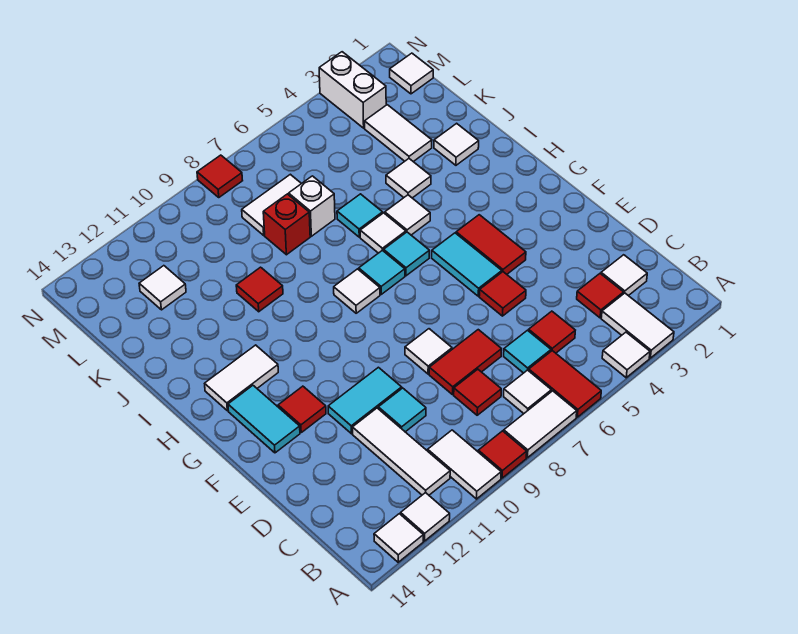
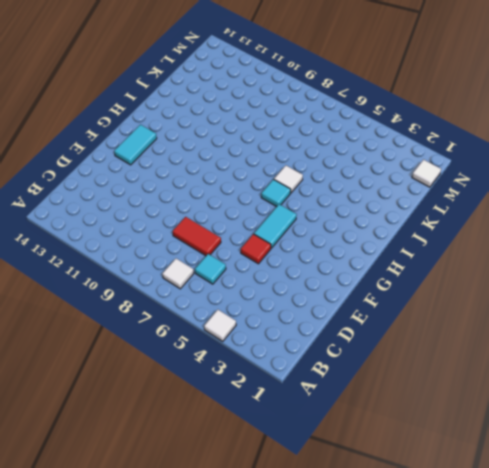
none -> white 1x2 tile [601,293,674,358]
none -> red 1x2 tile [529,351,601,417]
none -> white 1x2 tile [504,391,577,458]
none -> red 1x1 tile [478,431,527,478]

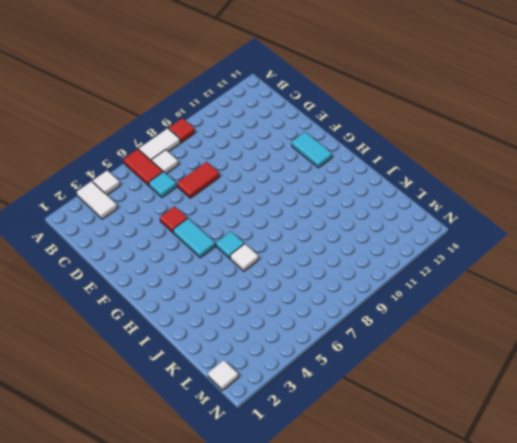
none -> white 1x2 tile [428,430,501,499]
none -> white 1x1 tile [401,493,450,541]
none -> white 1x1 tile [374,514,423,562]
none -> white 1x3 tile [352,408,450,495]

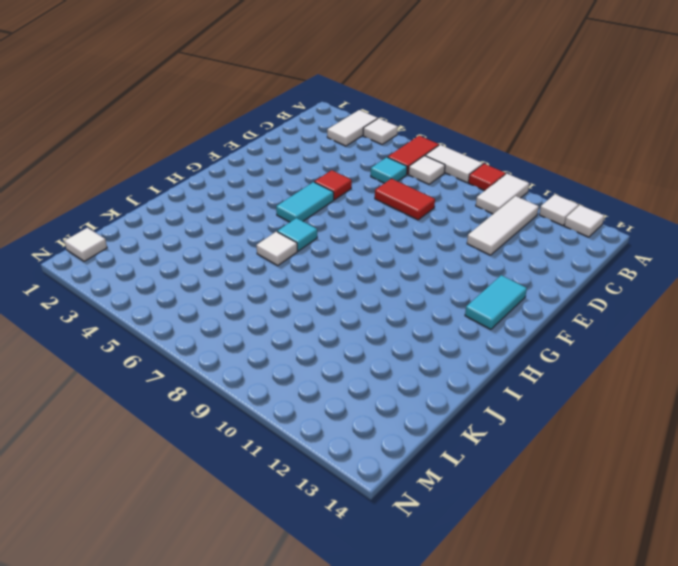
none -> white 1x1 tile [601,255,647,296]
none -> red 1x1 tile [577,274,624,318]
none -> red 1x1 tile [529,311,575,353]
none -> red 1x1 tile [454,369,501,415]

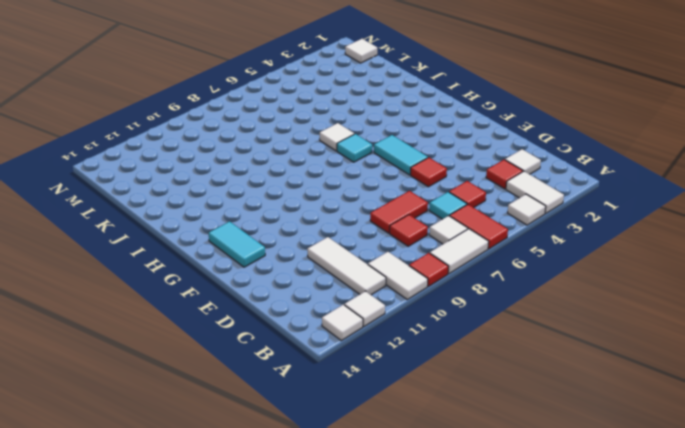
none -> cyan 1x1 tile [378,388,426,432]
none -> white 1x1 tile [405,329,452,374]
none -> cyan 1x2 tile [328,367,402,434]
none -> red 1x2 tile [456,215,526,274]

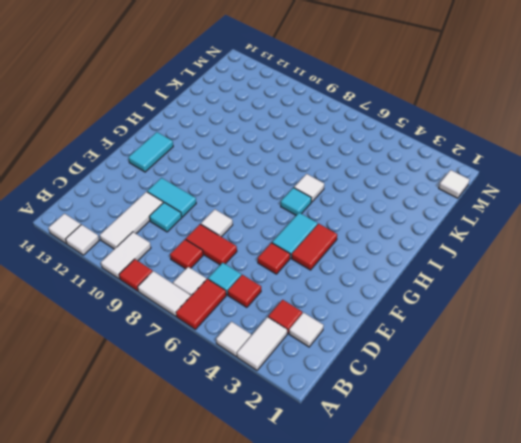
none -> red 1x1 tile [278,386,326,432]
none -> cyan 1x1 tile [359,250,405,294]
none -> white 1x1 tile [334,269,380,313]
none -> white 1x2 tile [205,345,278,411]

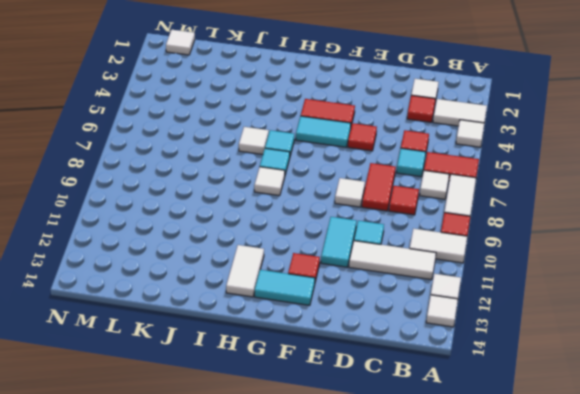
none -> white 1x1 tile [385,195,430,235]
none -> white 1x1 tile [434,123,479,165]
none -> white 1x1 tile [386,159,431,198]
none -> cyan 1x1 tile [337,194,383,237]

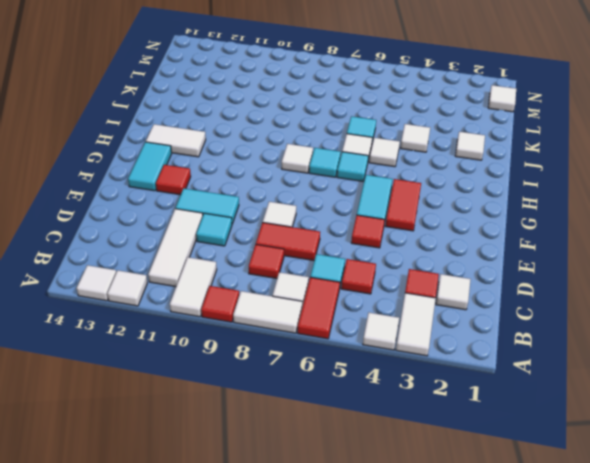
none -> red 1x1 tile [236,267,283,312]
none -> white 1x2 tile [365,105,432,162]
none -> white 1x1 brick [289,176,335,236]
none -> red 1x1 brick [263,194,310,255]

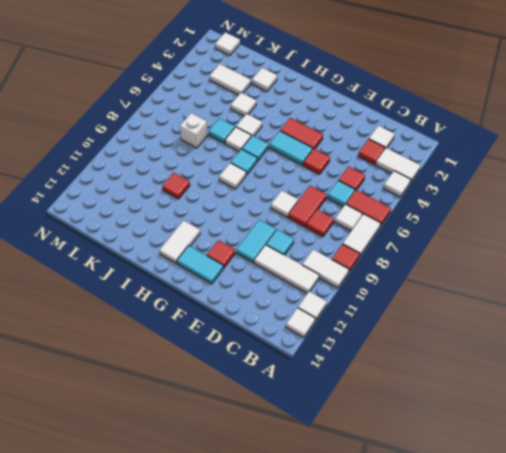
none -> red 1x1 brick [263,194,310,255]
none -> white 1x2 tile [242,174,301,235]
none -> white 1x1 tile [139,266,186,310]
none -> white 1x2 brick [319,52,386,128]

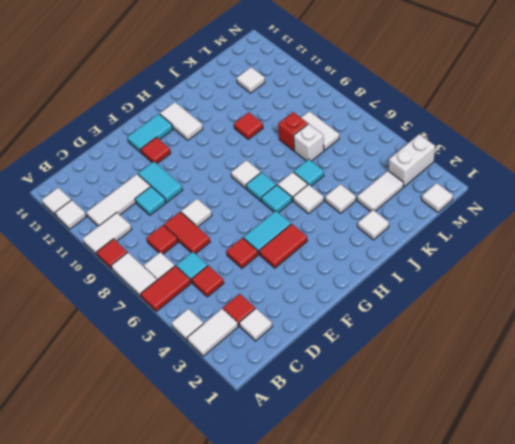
none -> red 1x1 tile [197,155,243,197]

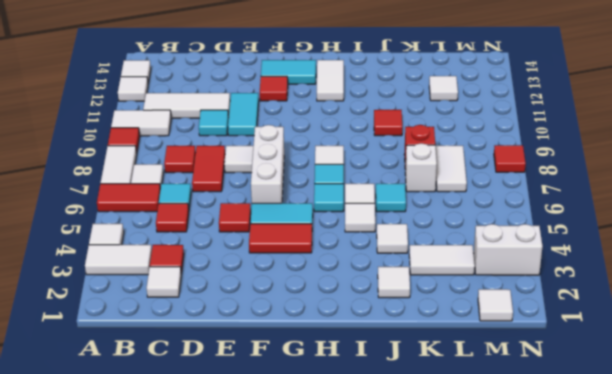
white 1x3 brick [251,125,284,203] -> none

